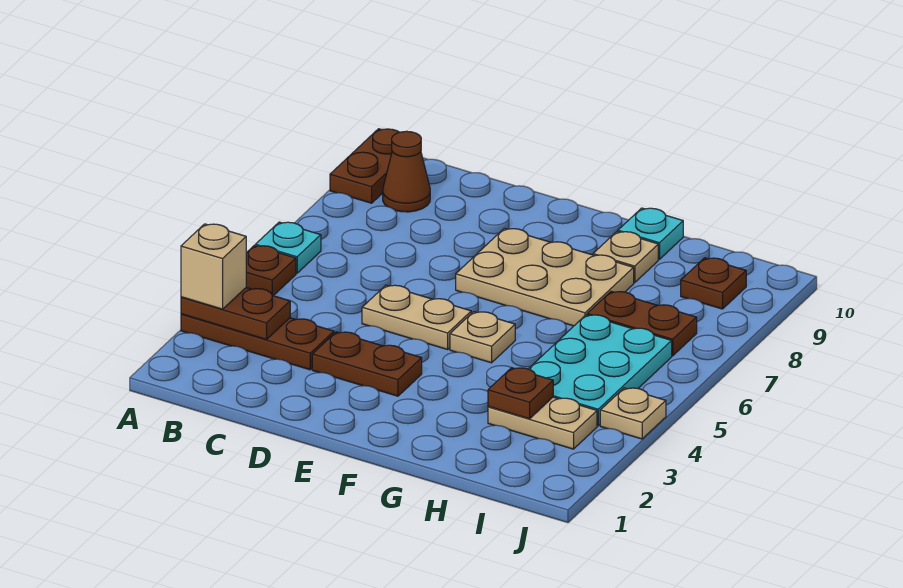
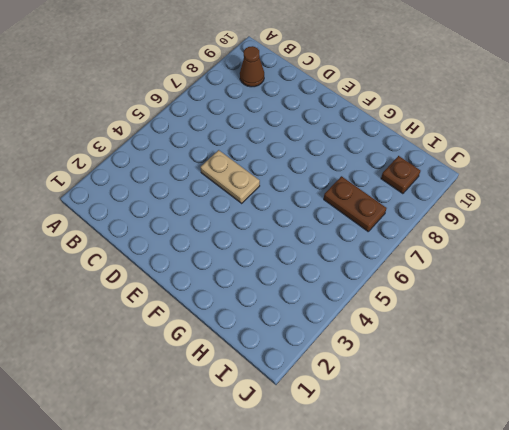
none -> brown 1x3 plate [181,314,334,370]
none -> brown 1x1 plate [246,245,296,296]
none -> cyan 1x1 plate [255,222,321,273]

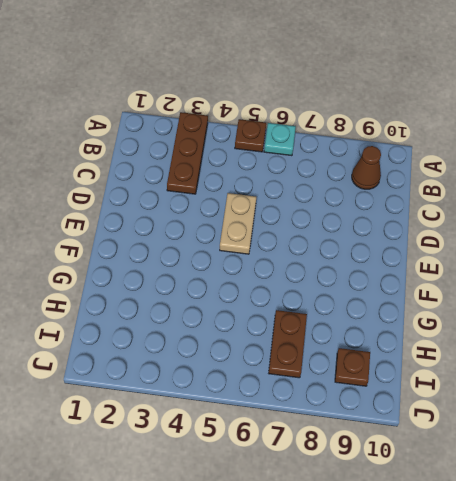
none -> brown 1x2 plate [330,129,399,203]
none -> brown 1x2 plate [312,332,422,396]
none -> tan 2x3 plate [456,228,634,326]

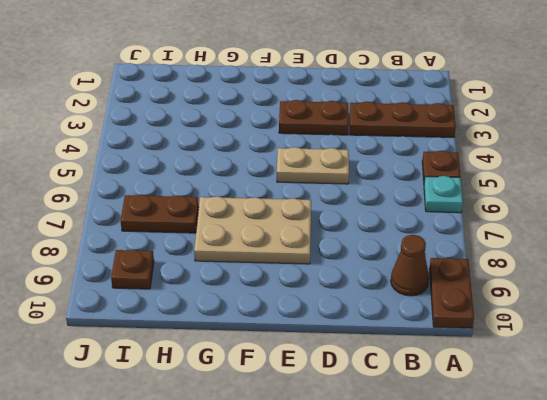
none -> tan 1x1 plate [450,312,515,363]
none -> tan 1x1 plate [593,232,658,283]
none -> cyan 1x1 plate [618,208,683,259]

